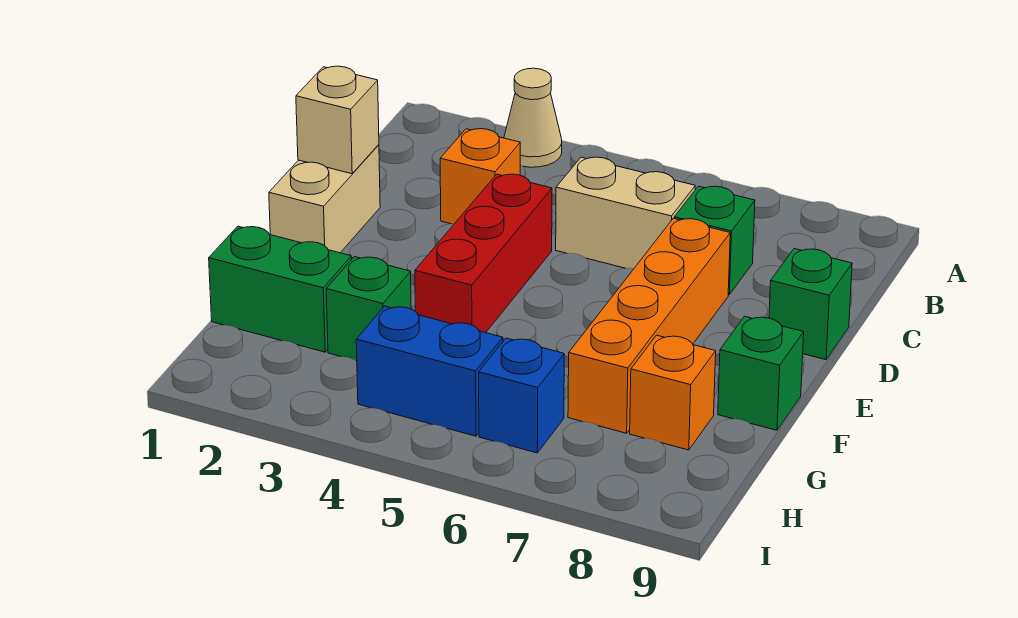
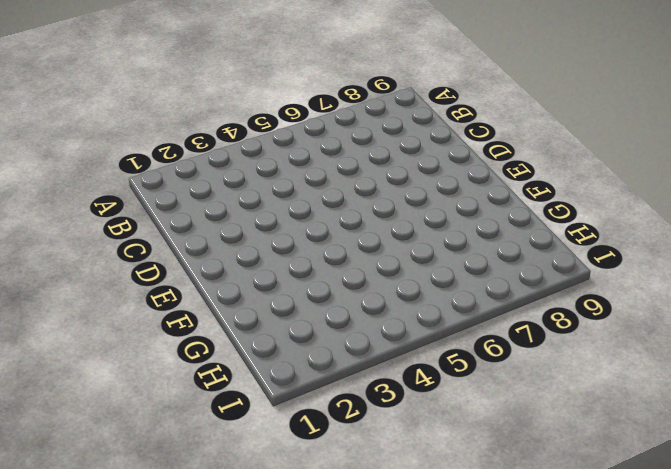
none -> tan 1x1 cone [504,68,562,167]
none -> orange 1x1 brick [440,129,520,224]
none -> tan 1x2 brick [556,157,695,269]

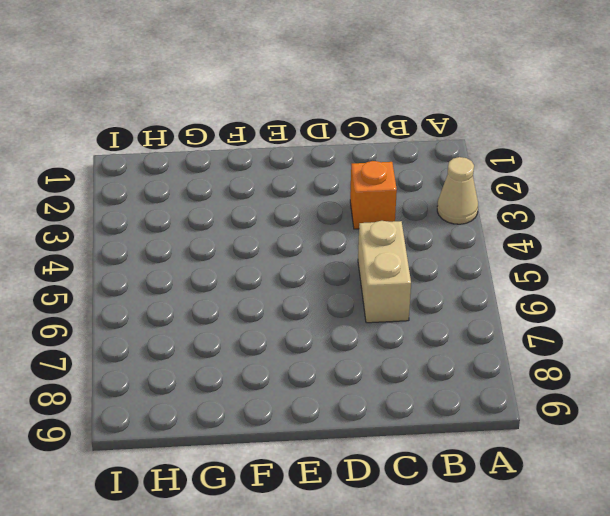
none -> green 1x1 brick [674,186,755,295]
none -> tan 1x2 brick [269,145,380,253]
none -> red 1x3 brick [415,174,552,333]

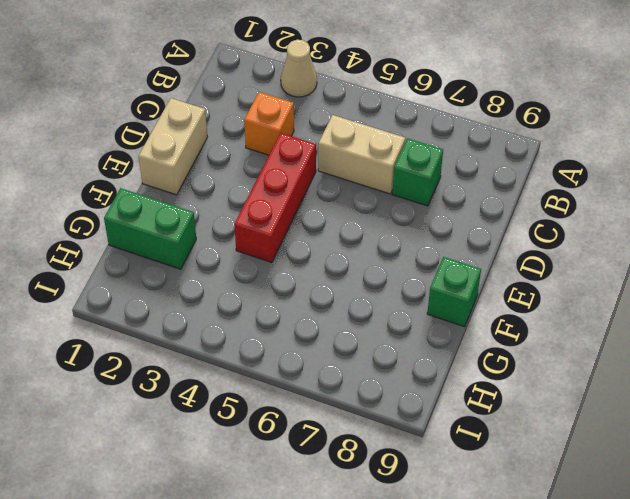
none -> orange 1x4 brick [568,218,730,433]
none -> green 1x1 brick [769,249,852,360]
none -> green 1x1 brick [326,257,411,361]

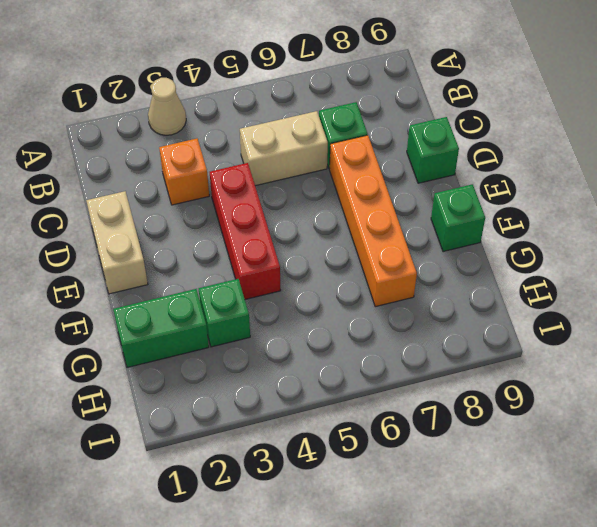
none -> orange 1x1 brick [630,335,716,450]
none -> blue 1x2 brick [356,306,503,436]
none -> blue 1x1 brick [479,338,564,453]

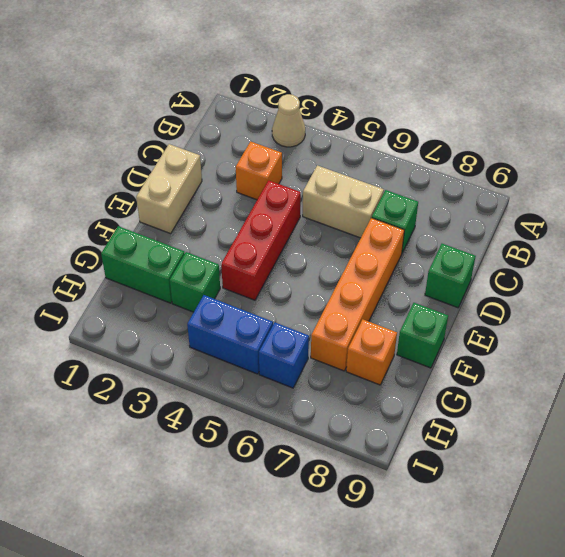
none -> tan 1x1 brick [296,66,379,174]

